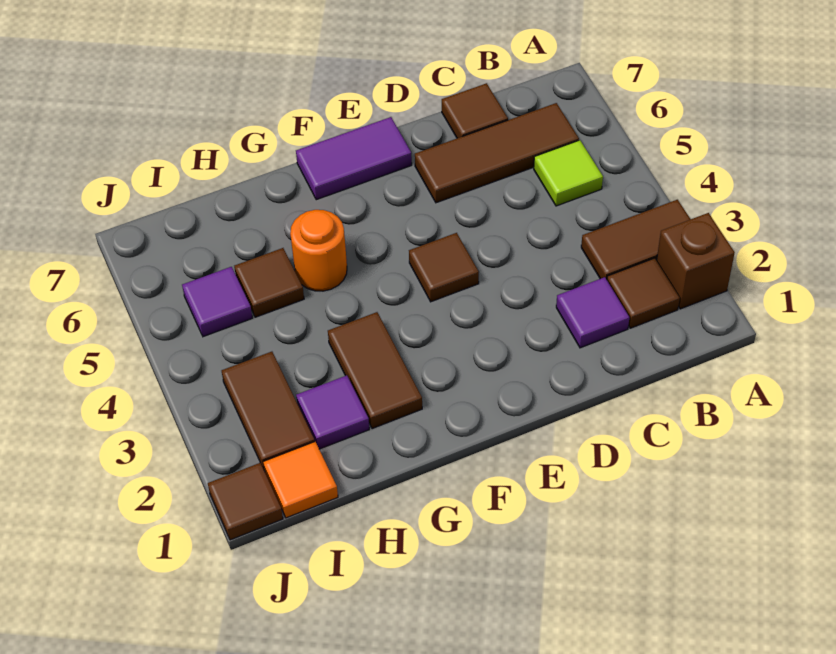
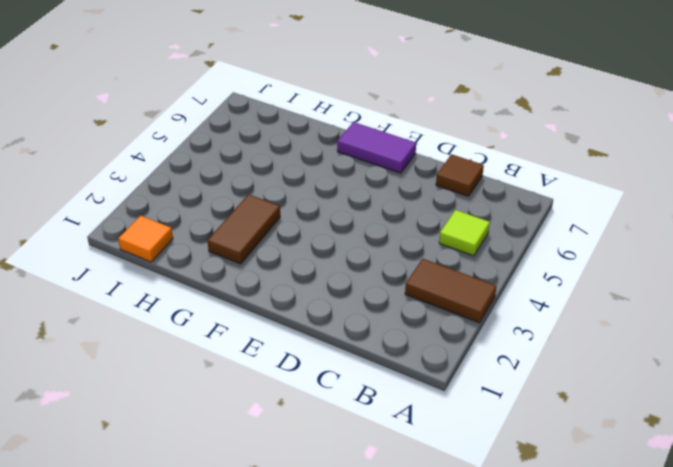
none -> brown 1x1 brick [657,213,735,309]
none -> brown 1x1 tile [607,258,680,328]
none -> brown 1x3 tile [415,103,579,203]

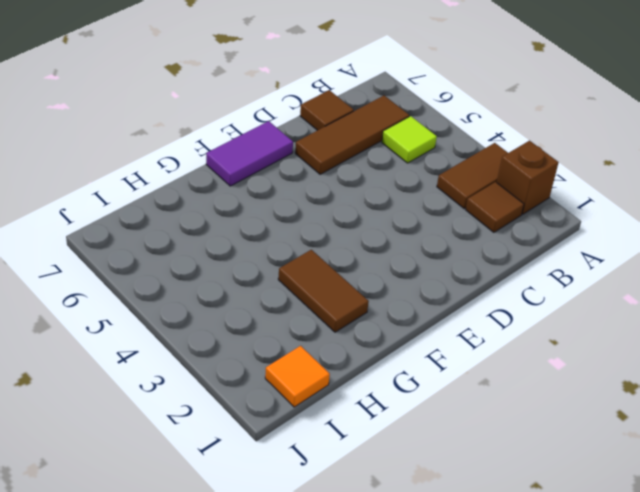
none -> purple 1x1 tile [556,277,629,348]
none -> brown 1x1 tile [409,233,479,302]
none -> orange 1x1 round brick [290,210,347,291]

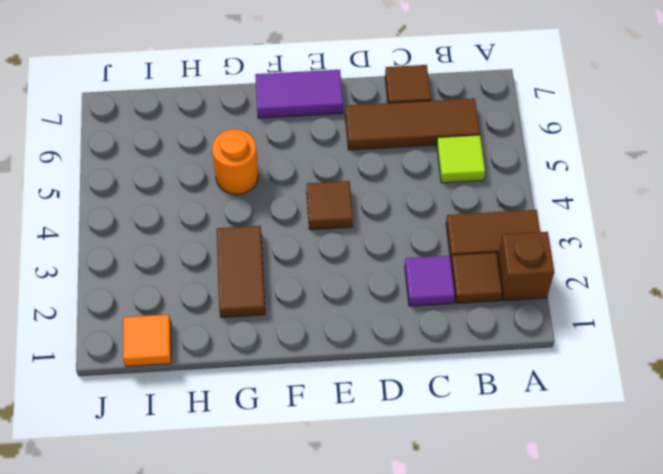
none -> purple 1x1 tile [296,375,369,449]
none -> brown 1x1 tile [234,248,304,317]
none -> brown 1x2 tile [222,352,315,469]

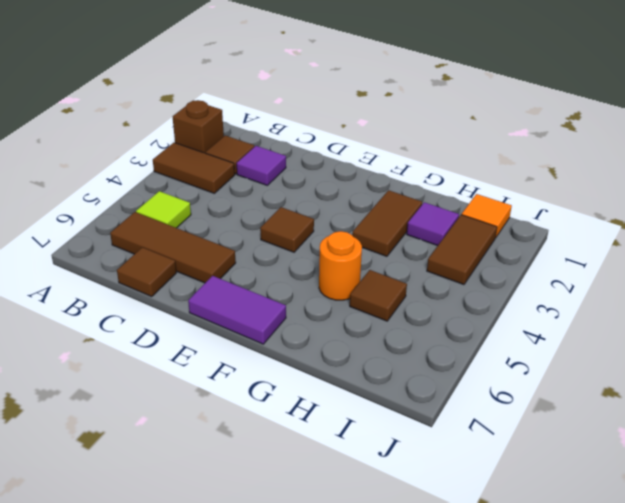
none -> purple 1x1 tile [182,267,252,337]
none -> brown 1x1 tile [208,463,283,540]

